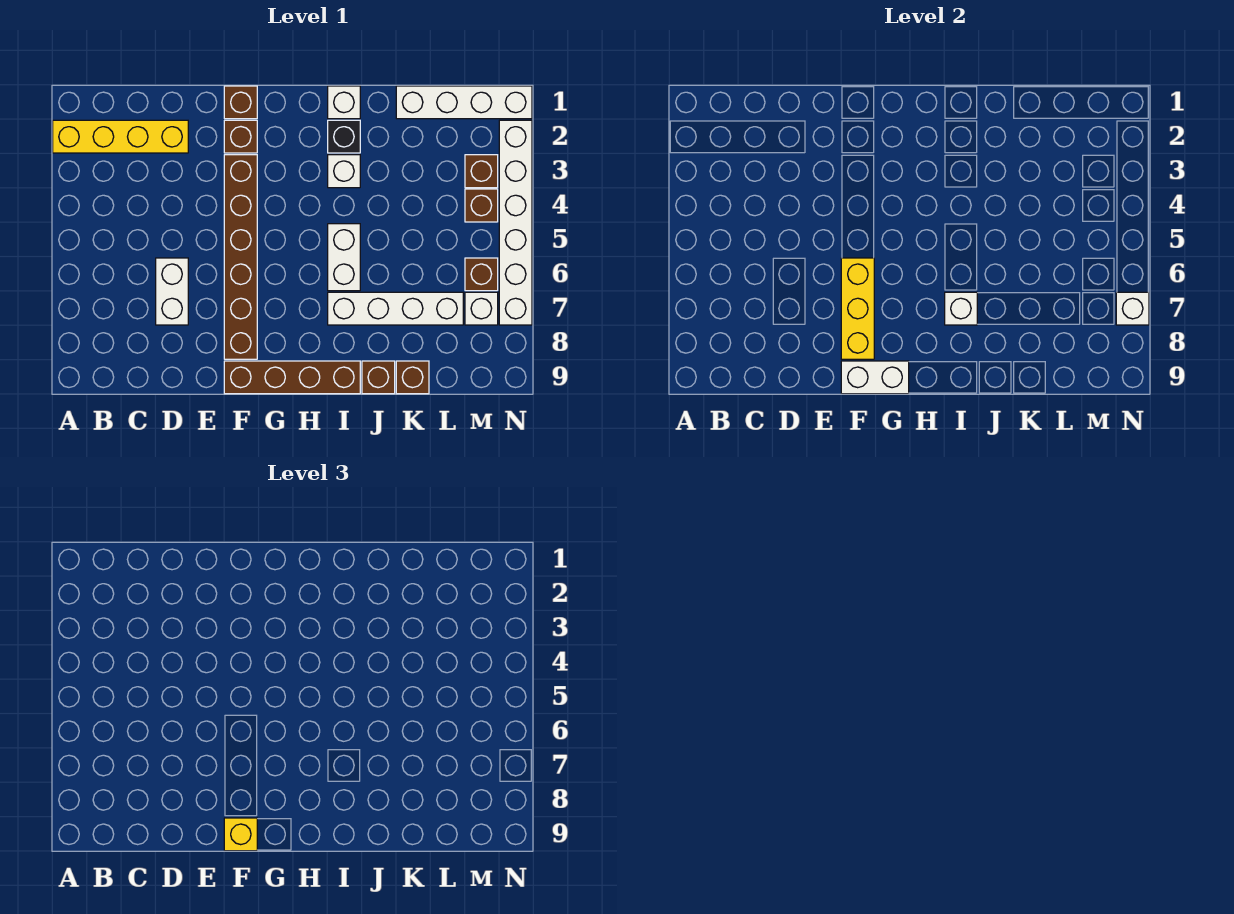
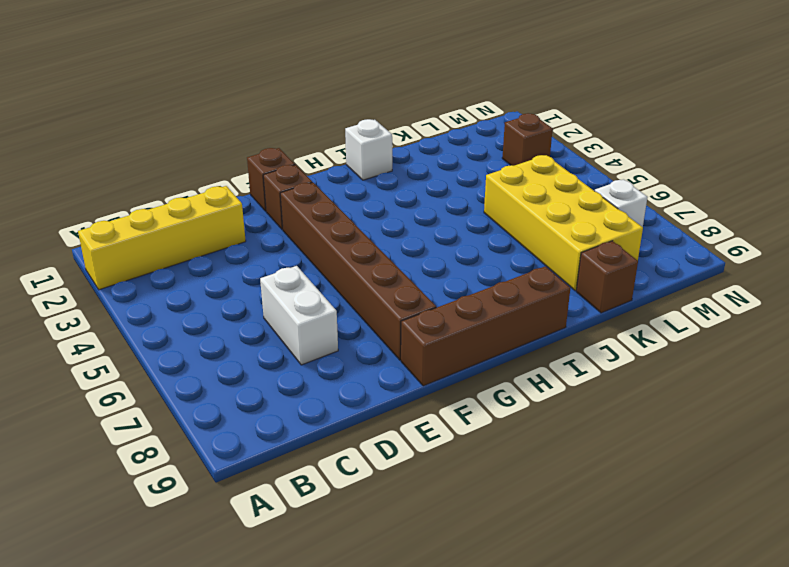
yellow 2x4 brick [484,155,643,291] -> white 1x4 brick [328,292,463,325]
none -> black 1x1 brick [328,120,360,153]
none -> white 1x1 brick [328,155,360,188]
none -> white 1x2 brick [328,224,360,291]

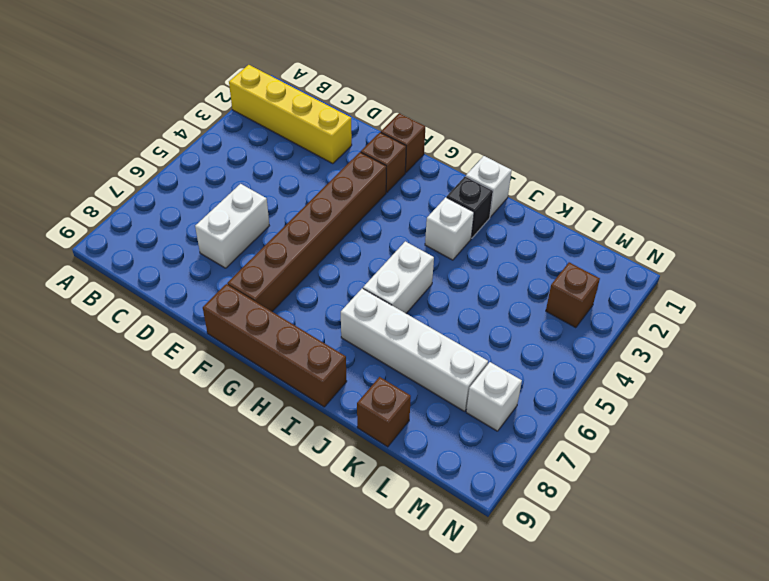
none -> brown 1x1 brick [362,361,395,394]
none -> white 1x4 brick [396,86,532,119]
none -> brown 1x1 brick [465,189,498,222]

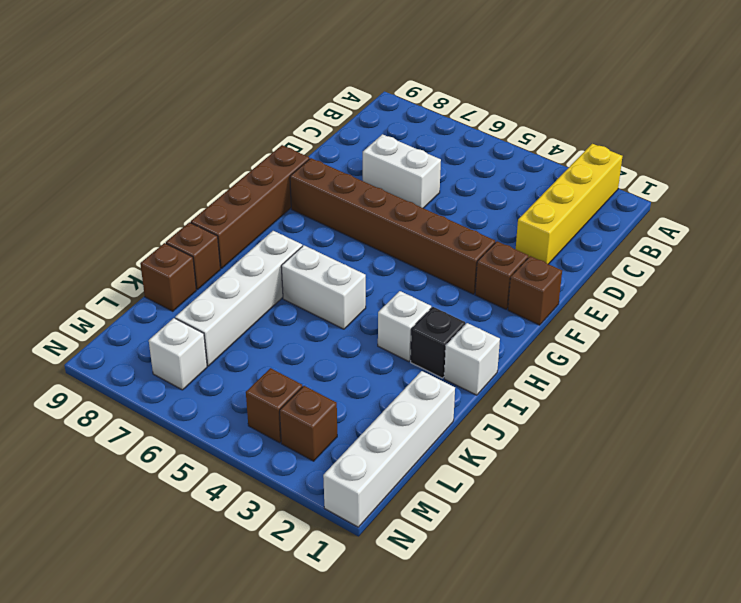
none -> brown 1x1 brick [465,258,498,291]
none -> white 1x6 brick [499,120,532,325]
none -> yellow 1x3 brick [841,258,874,359]

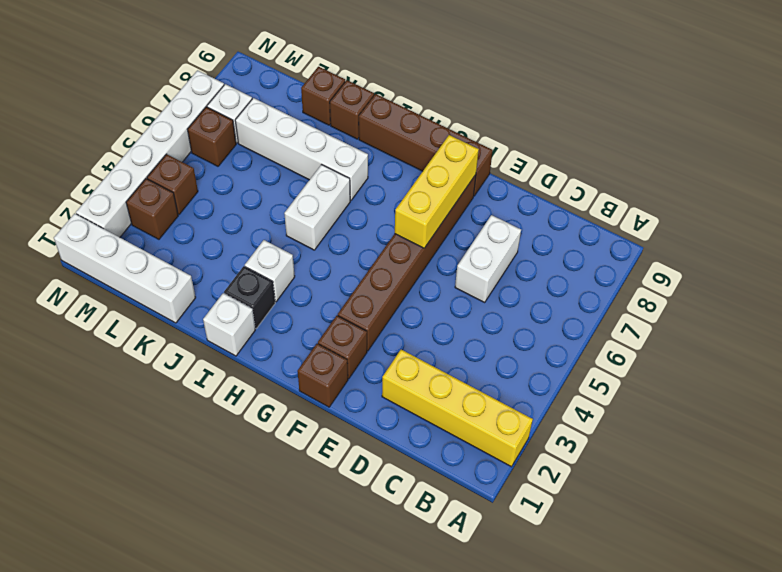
none -> white 1x2 brick [841,361,909,394]
none -> white 1x1 brick [945,292,977,325]
none -> white 1x1 brick [1116,292,1149,325]

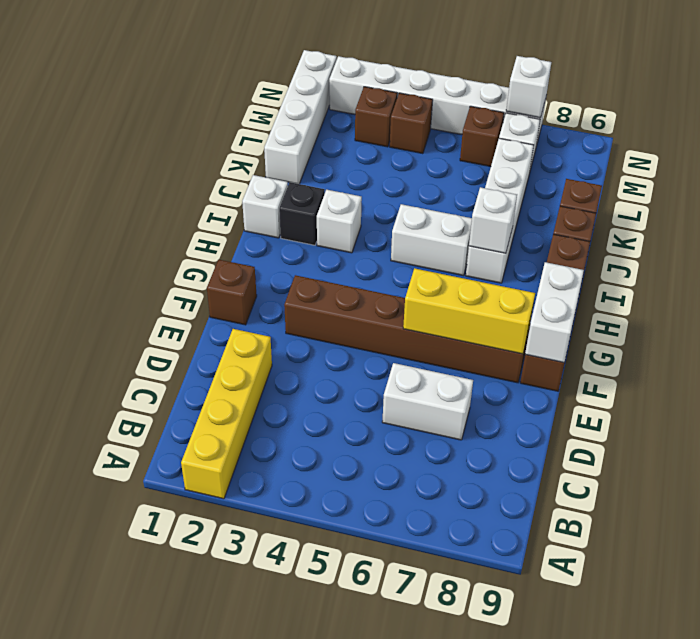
none -> brown 1x1 brick [224,120,257,153]
none -> yellow 1x1 brick [224,818,257,851]

